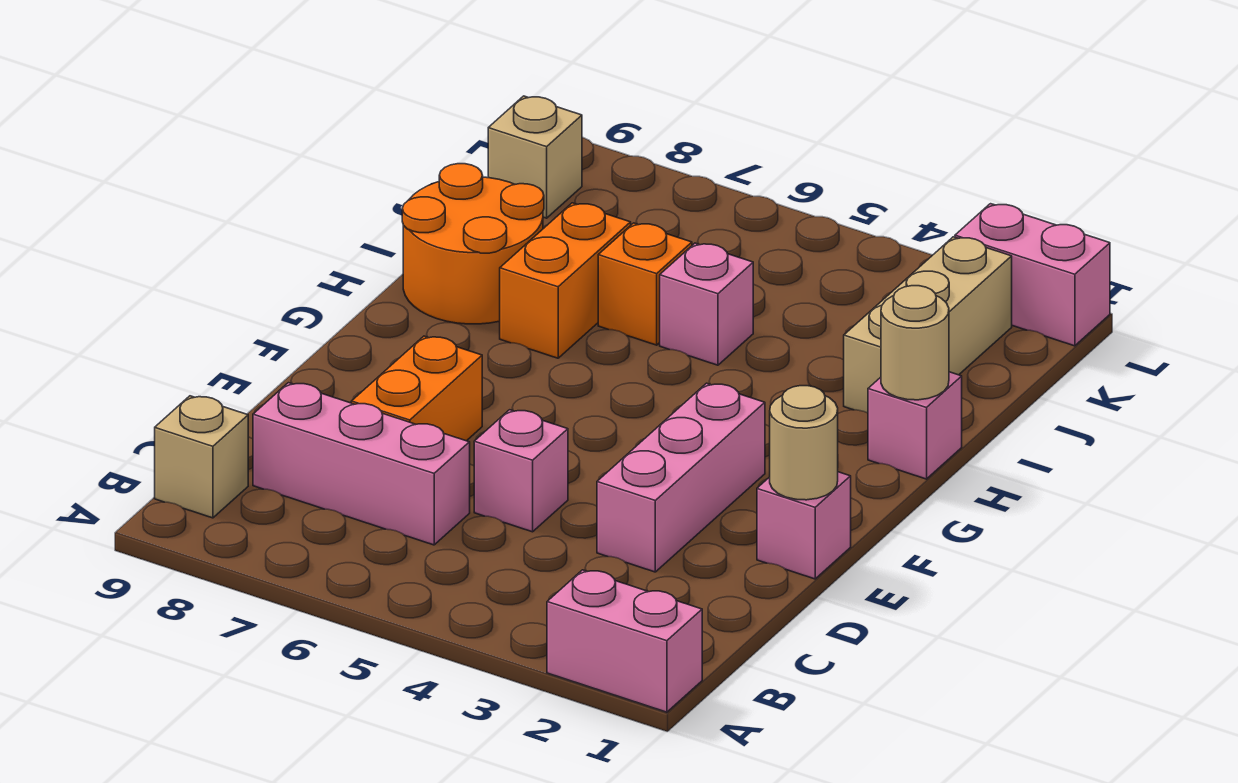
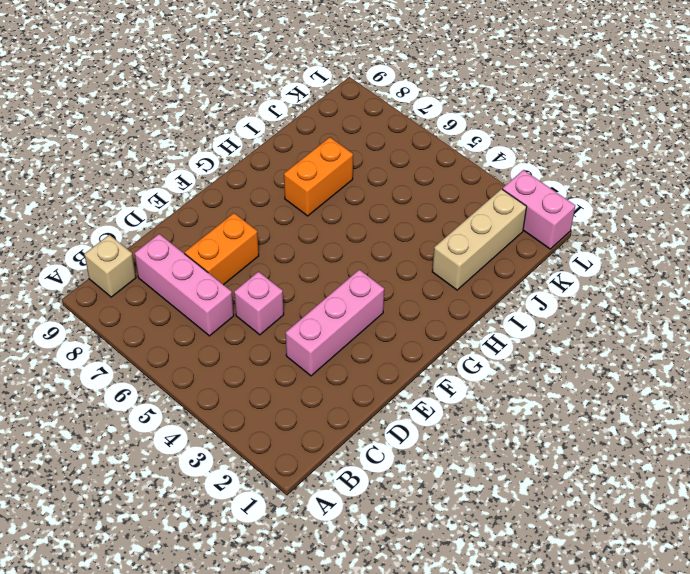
none -> pink 1x2 brick [547,570,702,712]
none -> pink 1x1 brick [757,472,851,579]
none -> pink 1x1 brick [868,372,962,479]

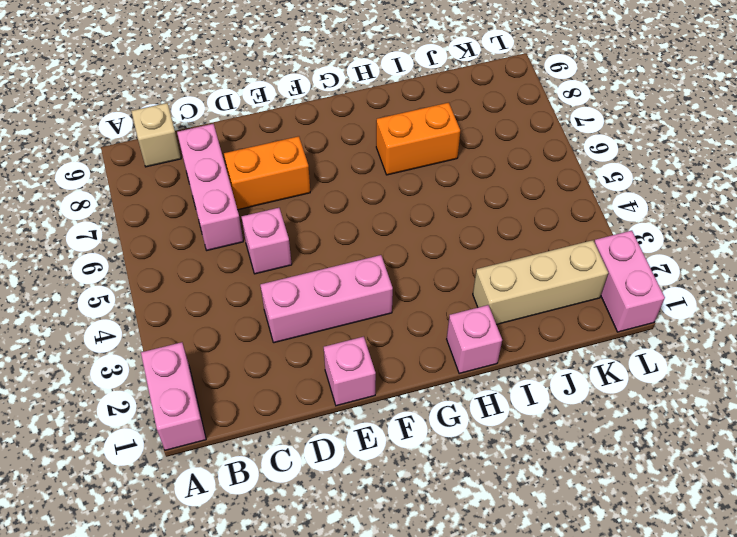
none -> orange 2x2 round brick [402,164,544,324]
none -> pink 1x1 brick [660,243,753,365]
none -> orange 1x1 brick [598,223,692,345]

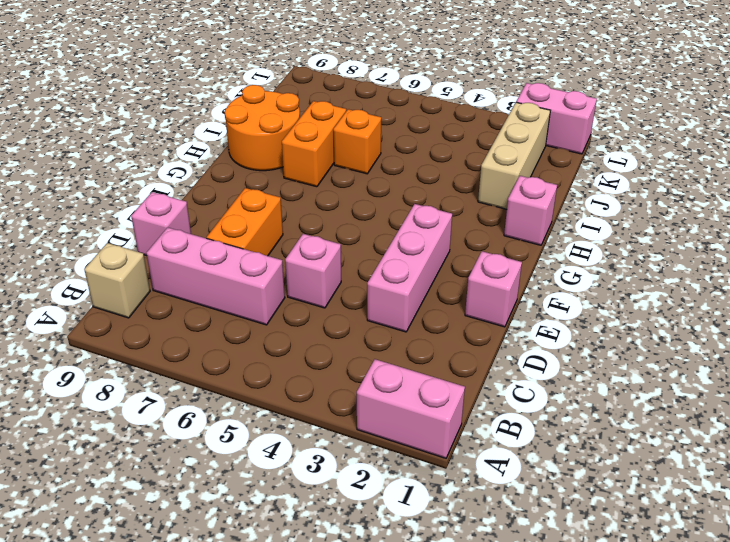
pink 1x1 brick [131,192,191,255] -> pink 1x1 brick moved to [660,243,753,365]
none -> tan 1x1 brick [488,96,582,218]
none -> tan 1x1 round brick [770,386,838,500]
none -> tan 1x1 round brick [881,286,949,400]

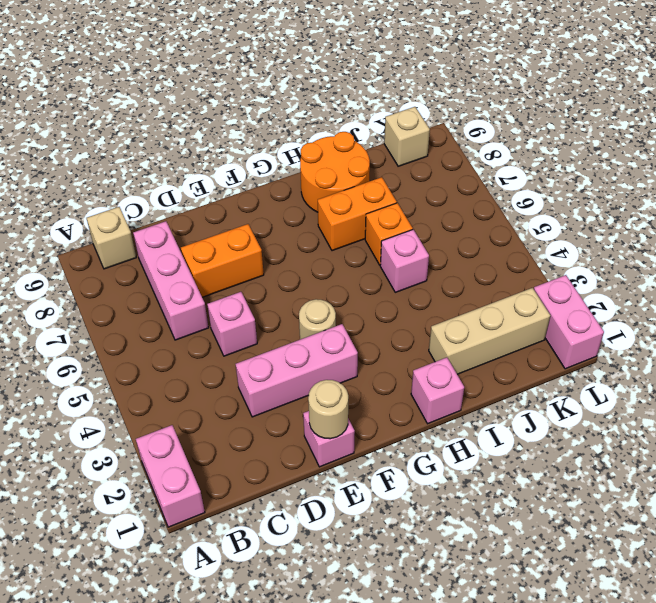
tan 1x1 round brick [299,299,336,339] -> tan 1x1 round brick moved to [881,286,949,400]

